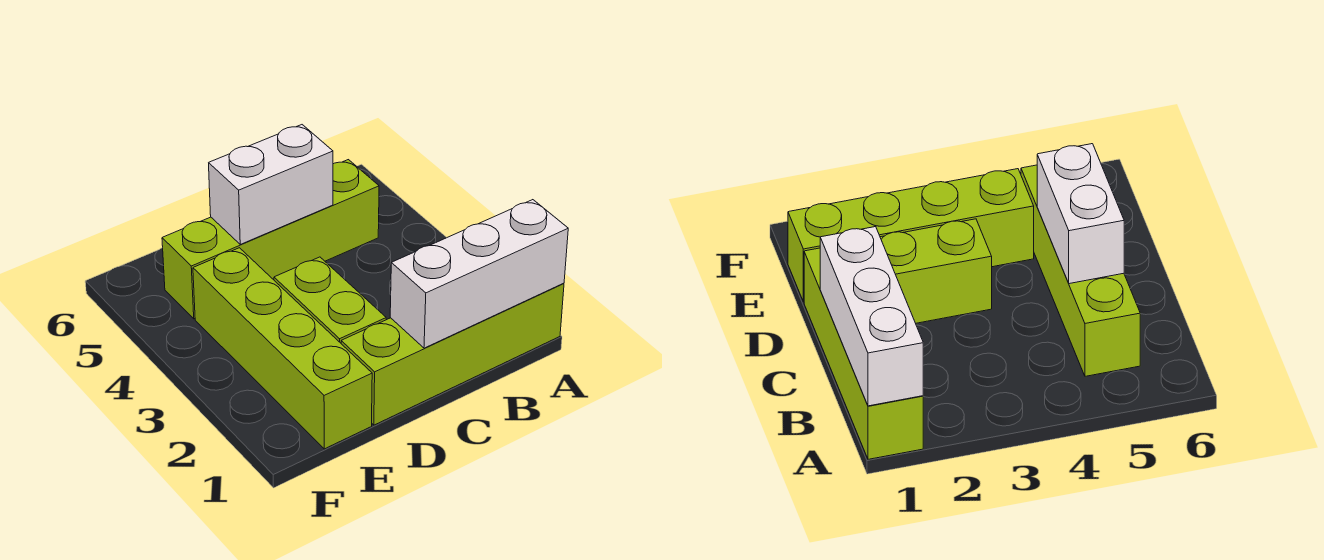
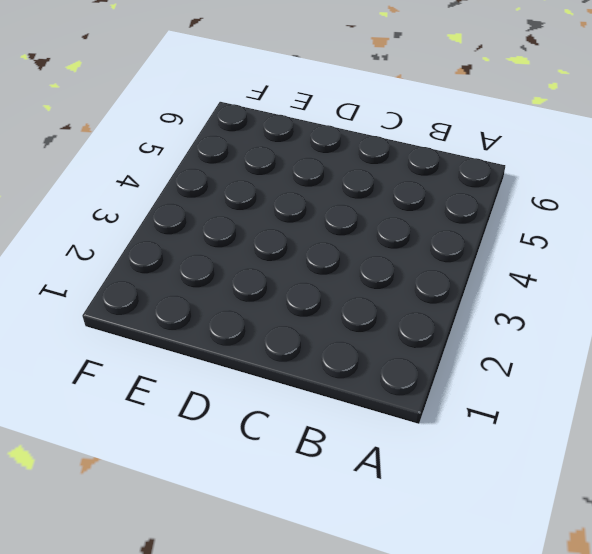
none -> lime 1x4 brick [341,283,564,425]
none -> lime 1x4 brick [162,160,379,319]

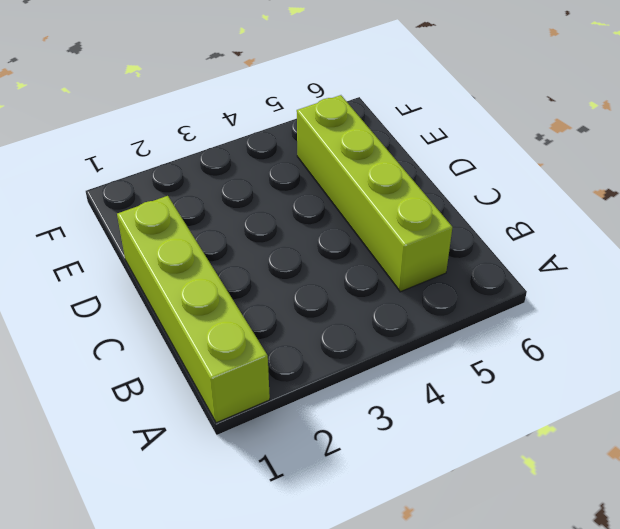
none -> lime 1x2 brick [274,257,386,343]
none -> lime 1x4 brick [193,248,372,449]

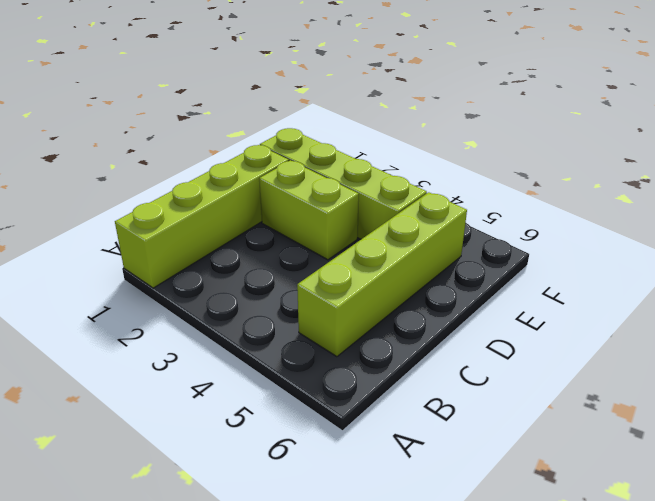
none -> white 1x3 brick [390,200,568,348]
none -> white 1x2 brick [209,125,333,244]

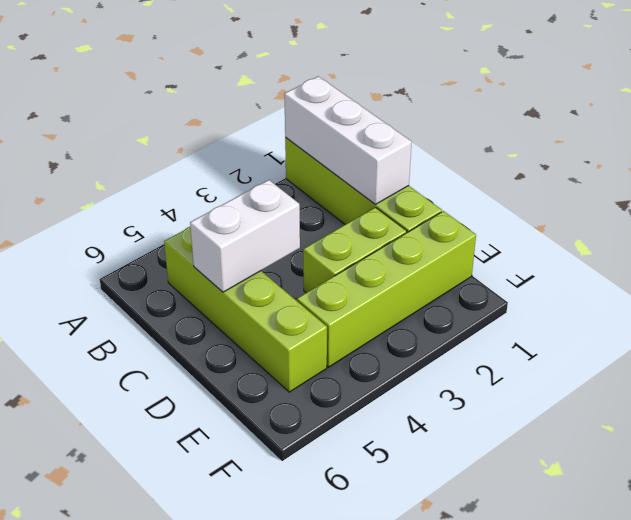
white 1x2 brick [190,180,300,292] -> white 1x2 brick turned to [209,125,333,244]

